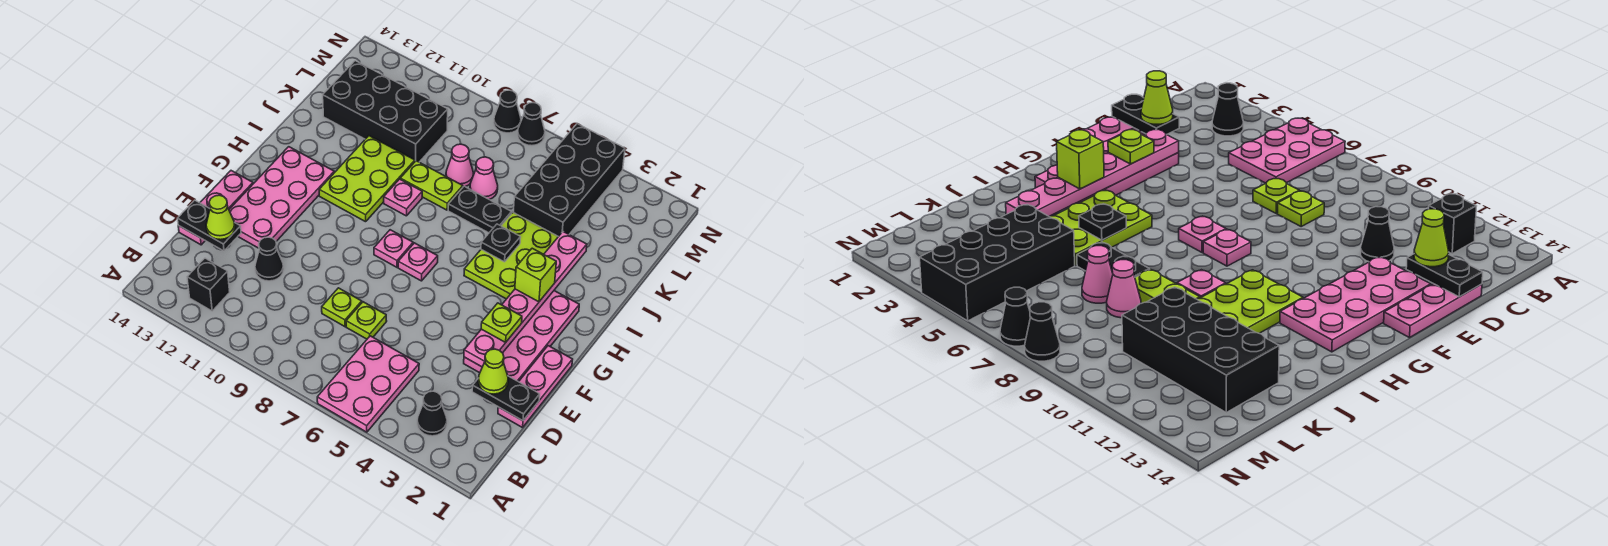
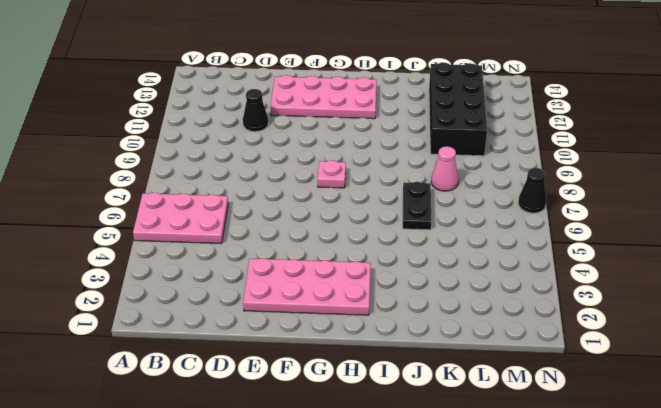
none -> black 1x1 cone [417,391,447,436]
none -> black 1x1 brick [187,258,230,311]
none -> pink 1x3 plate [498,346,573,428]
none -> lime 1x1 plate [346,302,387,339]

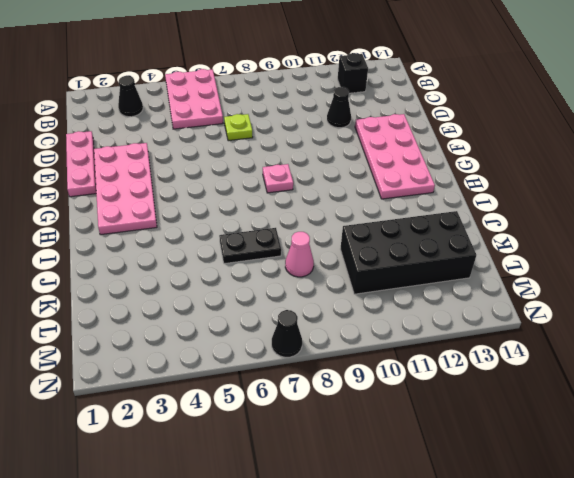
none -> lime 1x1 plate [322,288,362,327]
none -> pink 1x3 plate [178,171,253,245]
none -> pink 1x1 plate [398,243,438,281]
none -> lime 2x3 plate [464,213,558,299]

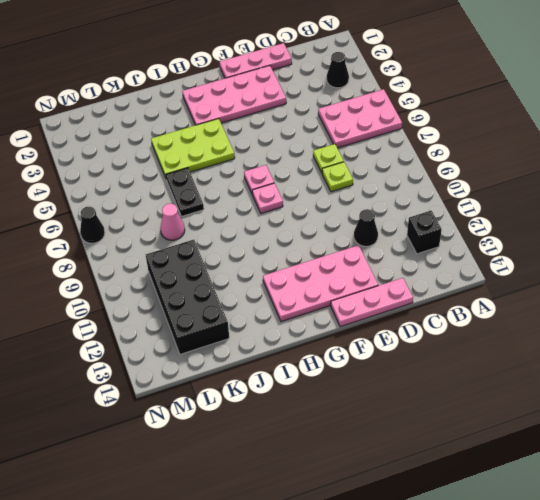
none -> lime 2x3 plate [319,136,415,222]
none -> pink 1x1 plate [384,179,422,216]
none -> lime 1x2 plate [400,161,463,210]
none -> black 2x4 brick [513,124,625,237]

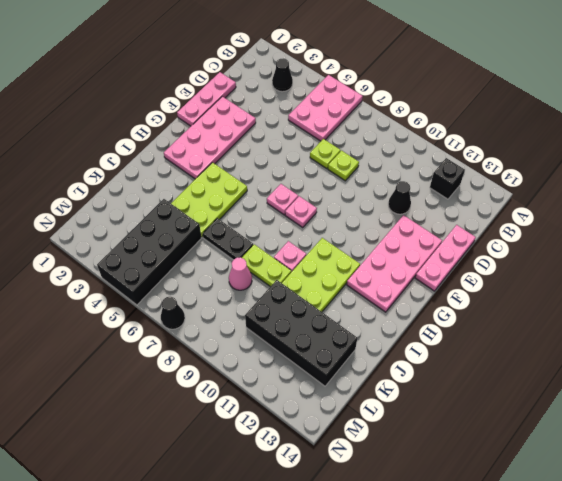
none -> pink 1x1 cone [470,157,498,200]
none -> black 1x1 cone [494,90,521,133]
none -> black 1x2 plate [472,376,540,421]
none -> black 1x2 plate [177,200,241,251]

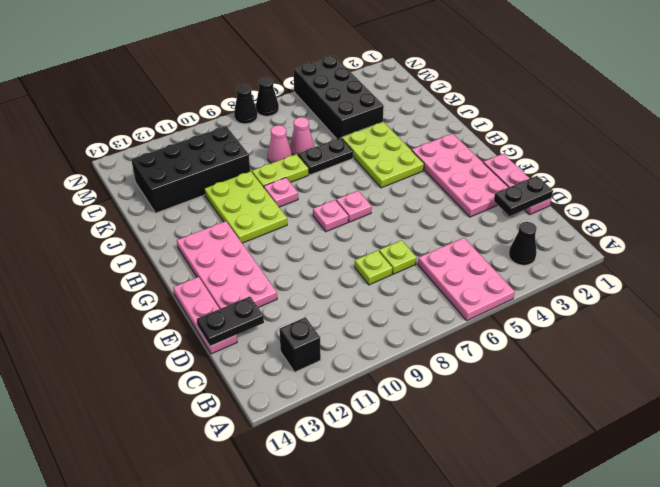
none -> black 1x1 cone [255,237,284,281]
none -> pink 1x6 plate [464,232,587,367]
none -> black 1x1 plate [481,224,521,262]
none -> lime 1x1 cone [478,349,508,394]

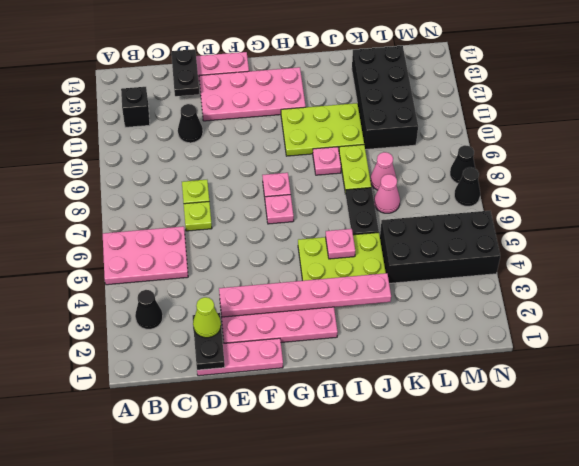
pink 1x1 plate [326,229,355,259] -> black 1x1 plate [481,224,521,262]
none -> lime 1x1 cone [206,195,235,240]
none -> lime 1x1 plate [481,303,522,342]
none -> lime 1x1 brick [515,248,556,302]

